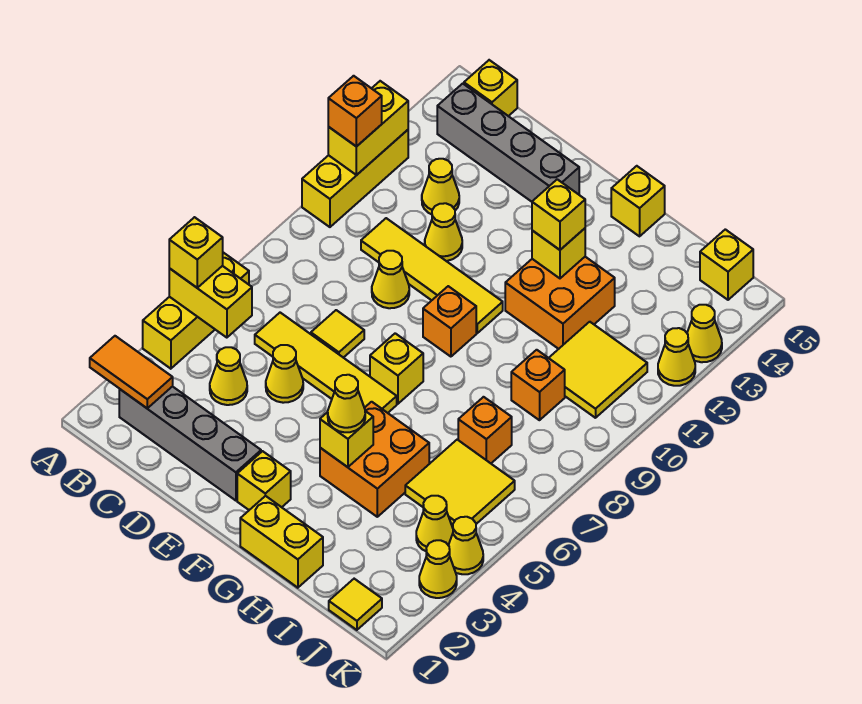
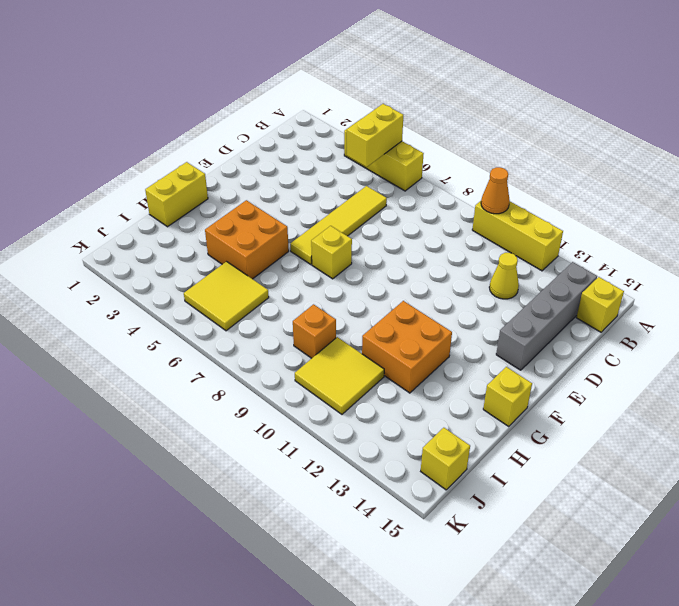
orange 1x1 cone [481,167,510,214] -> none
none -> grey 1x4 brick [119,386,261,501]
none -> yellow 1x1 cone [210,347,247,405]
none -> yellow 1x4 tile [361,218,503,333]
none -> yellow 1x1 cone [266,345,303,403]

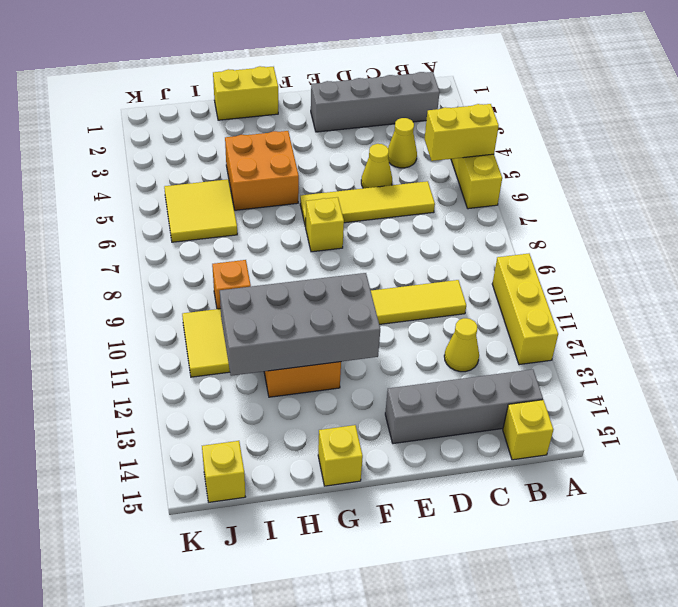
grey 2x4 brick [220,273,380,376] -> yellow 1x1 brick [532,228,585,278]
none -> yellow 1x1 tile [311,310,364,358]
none -> yellow 1x1 cone [372,251,409,308]
none -> yellow 1x1 cone [425,203,462,261]
none -> yellow 1x1 brick [237,451,291,510]

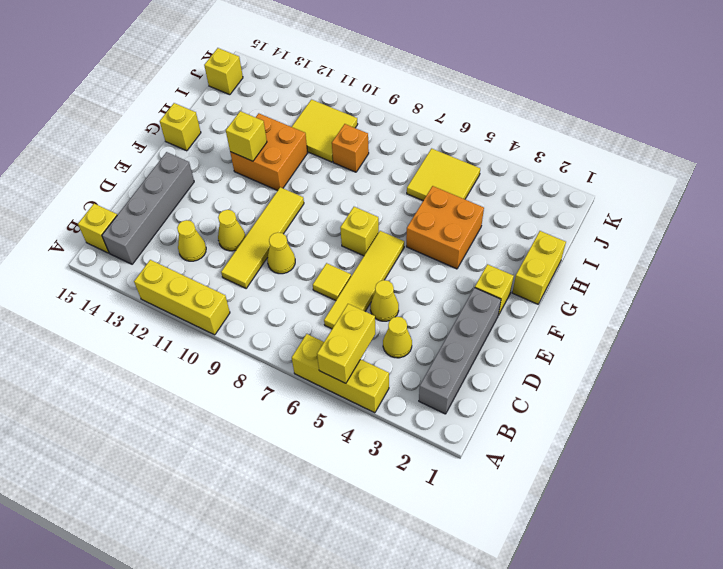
none -> orange 1x1 brick [423,286,476,357]
none -> orange 1x1 brick [458,397,512,463]
none -> yellow 1x1 tile [329,579,382,630]
none -> yellow 1x1 cone [416,496,453,551]

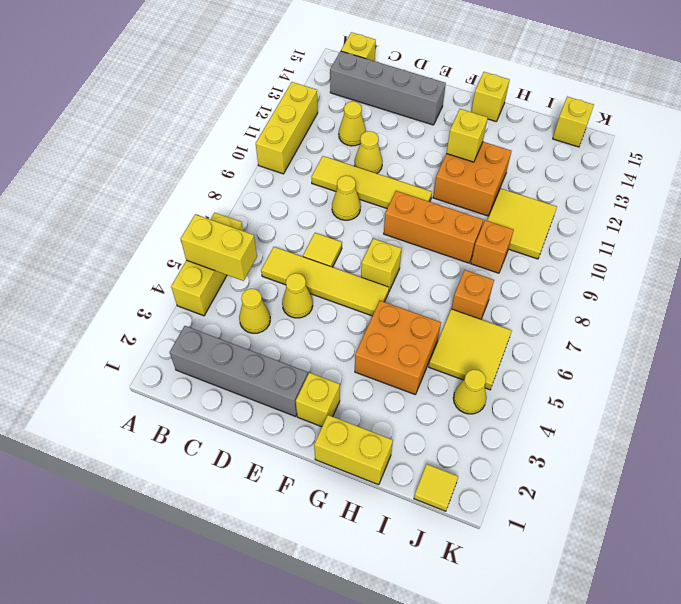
orange 1x3 brick [384,191,483,263] -> orange 1x1 brick [423,286,476,357]
none -> yellow 1x1 cone [419,540,457,598]
none -> yellow 1x1 cone [448,517,483,574]
none -> yellow 1x1 cone [658,328,695,386]
none -> yellow 1x1 cone [687,305,722,362]

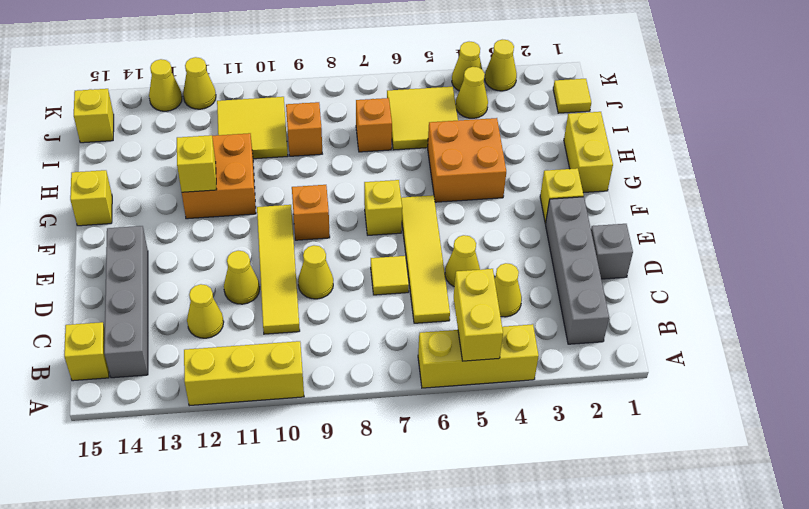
grey 1x1 brick [591,224,633,279] -> none
none -> orange 1x2 tile [90,336,173,408]
none -> yellow 1x2 brick [328,81,408,175]
none -> yellow 1x1 brick [320,411,373,467]
none -> yellow 1x1 brick [169,217,223,288]

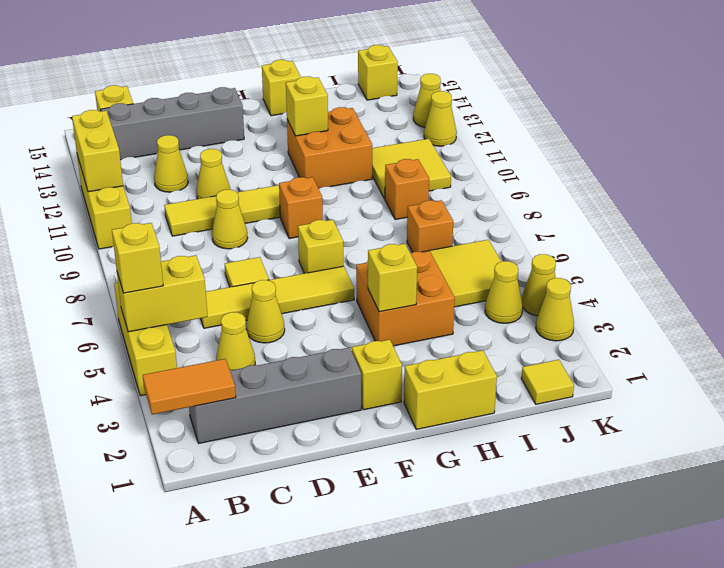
none -> orange 1x1 brick [328,76,382,147]
none -> yellow 1x1 cone [328,375,365,432]
none -> yellow 1x1 brick [532,179,585,250]

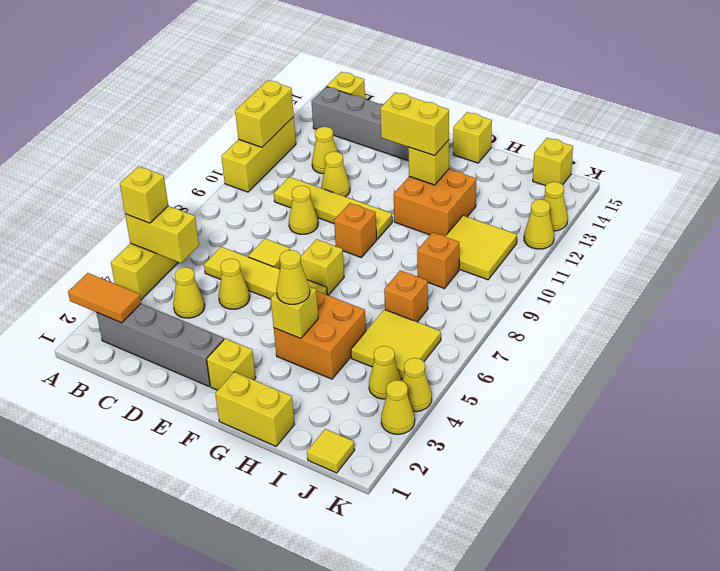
yellow 1x2 brick [380,92,449,156] -> yellow 1x1 brick [532,179,585,250]
none -> orange 1x1 brick [328,76,382,147]

